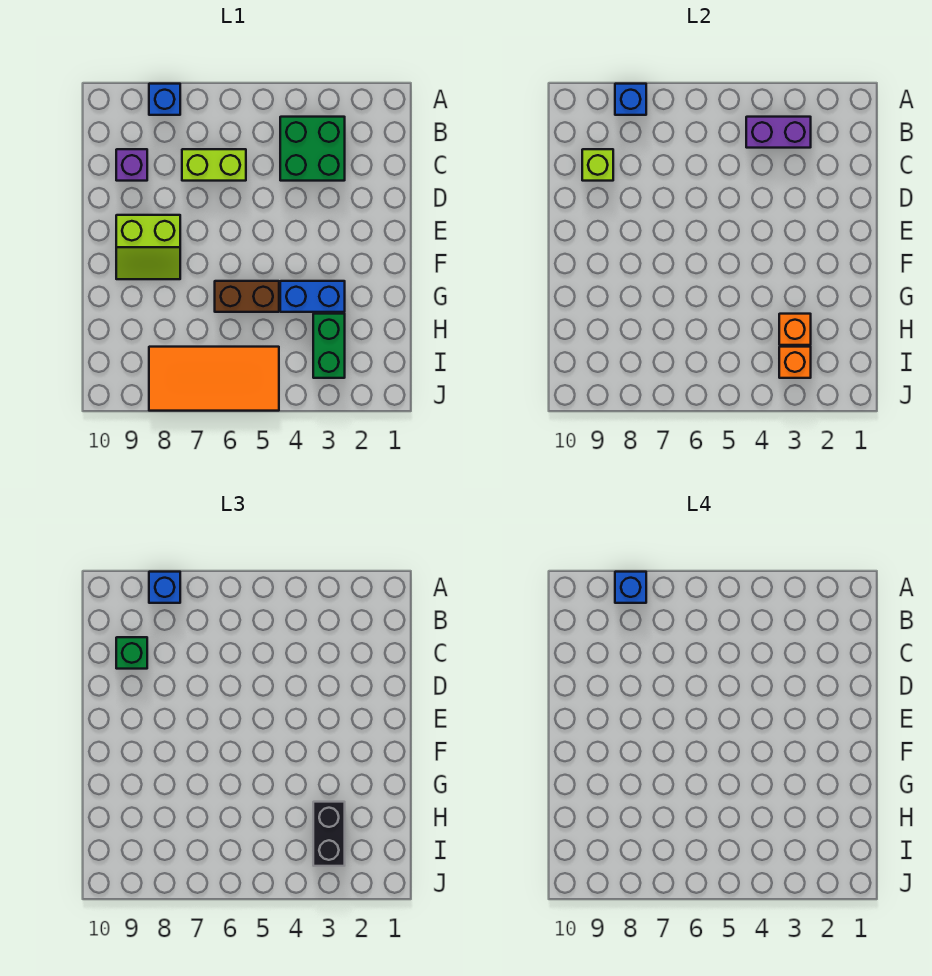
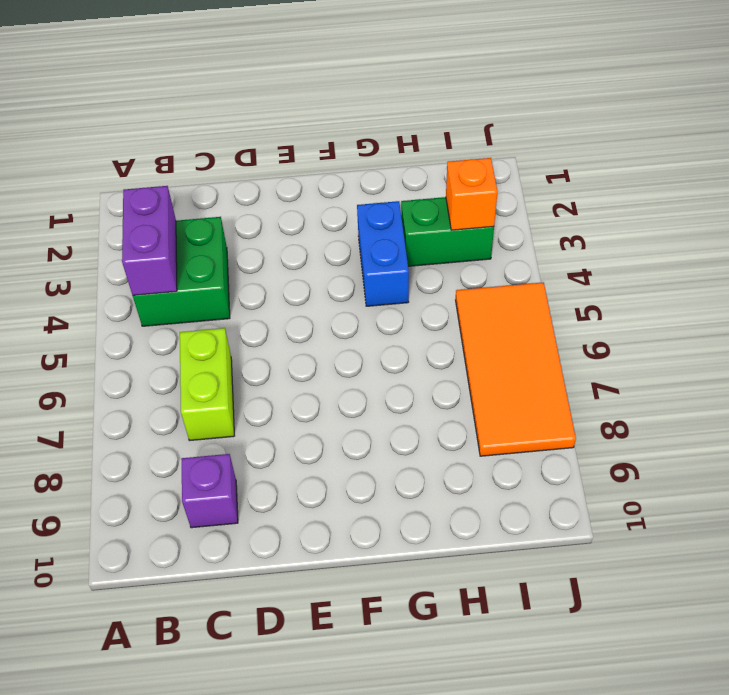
none -> blue 1x1 brick [149,84,180,115]
none -> lime 2x2 slope [116,215,180,279]
none -> brown 1x2 brick [215,281,279,312]

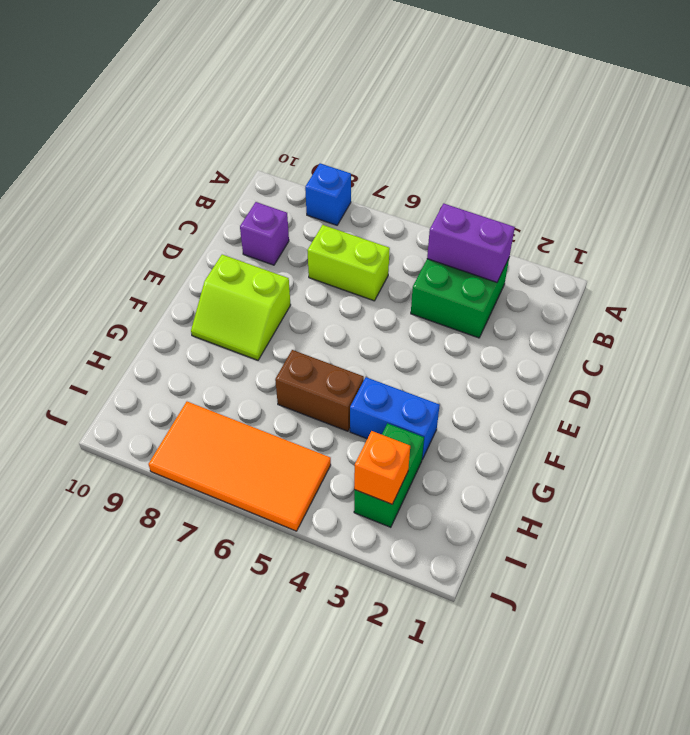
none -> blue 1x1 brick [615,84,646,115]
none -> lime 1x1 brick [582,149,613,181]
none -> orange 1x1 brick [779,314,811,345]

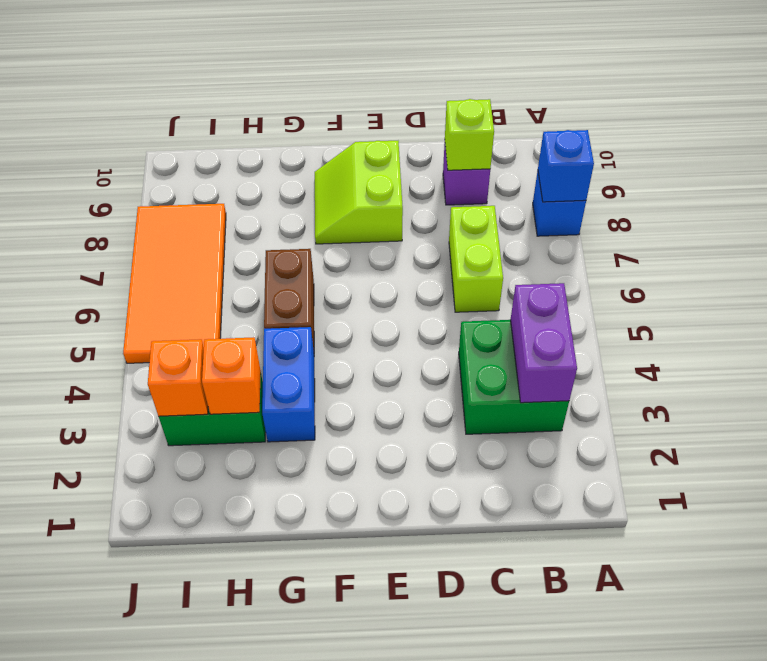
none -> blue 1x1 brick [149,572,180,603]
none -> green 1x1 brick [116,637,147,669]
none -> black 1x2 brick [313,802,345,866]

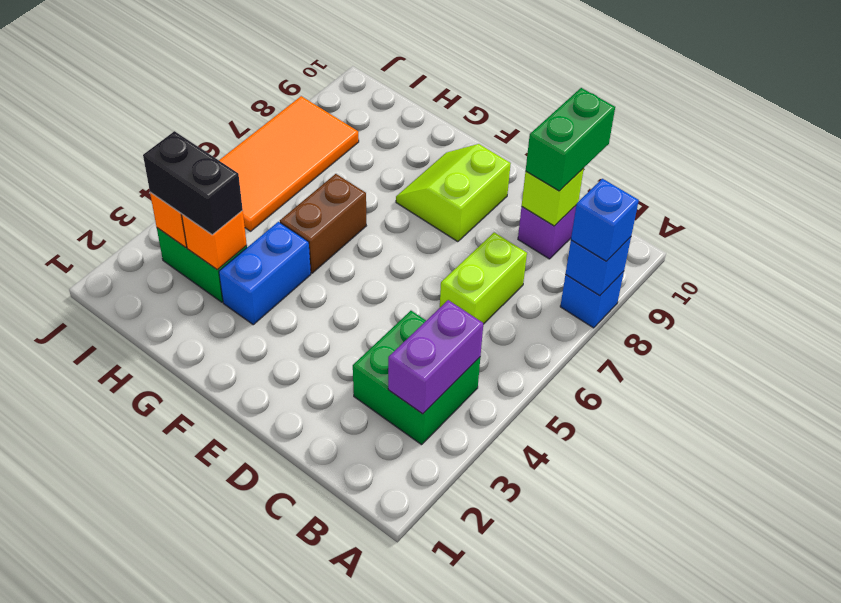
green 1x2 brick [526,88,615,191] -> green 1x1 brick [116,637,147,669]
none -> blue 1x1 brick [615,572,646,603]

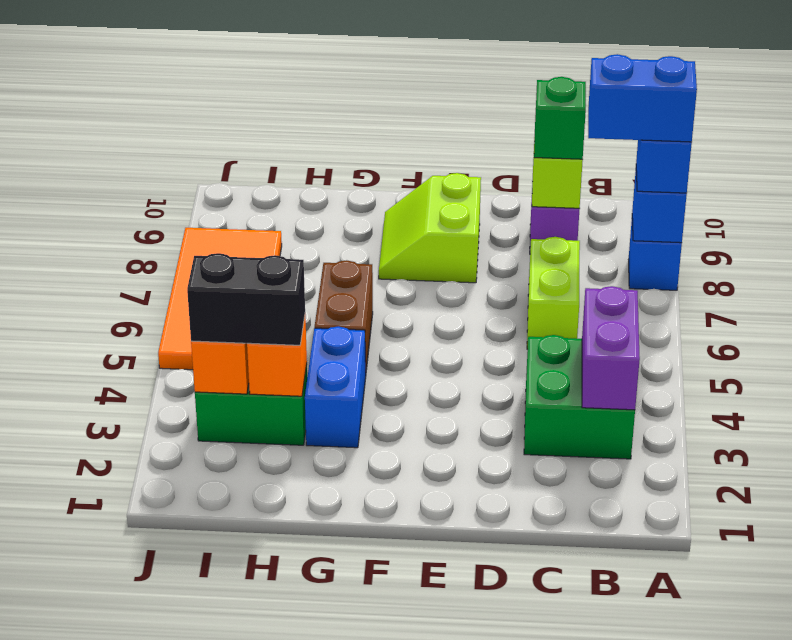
blue 1x2 brick [588,54,697,142] -> blue 1x1 brick [615,572,646,603]

